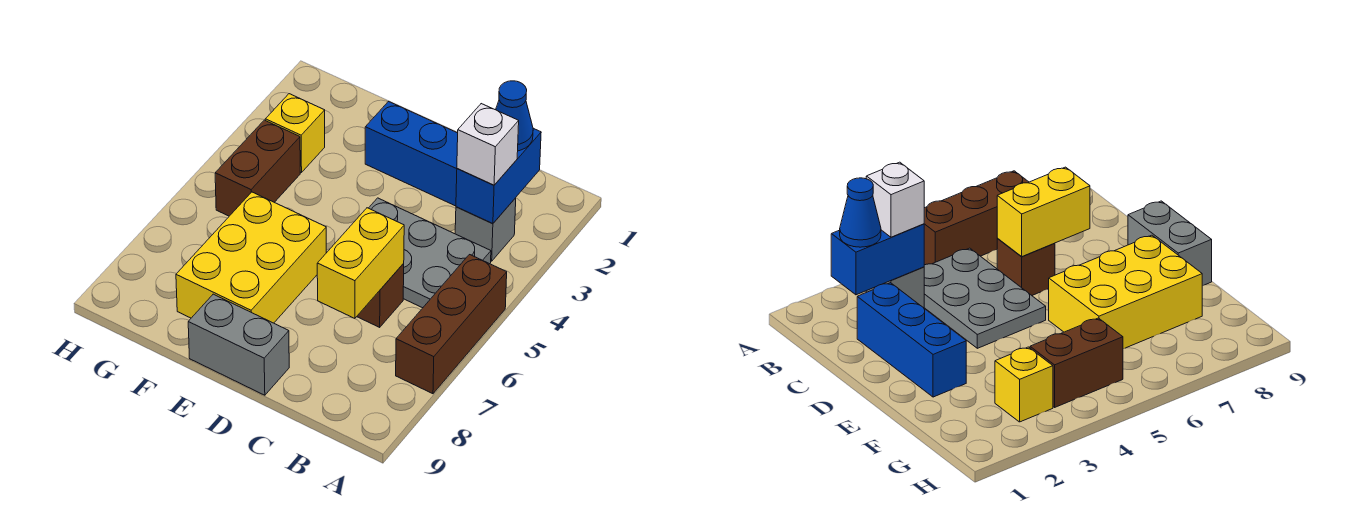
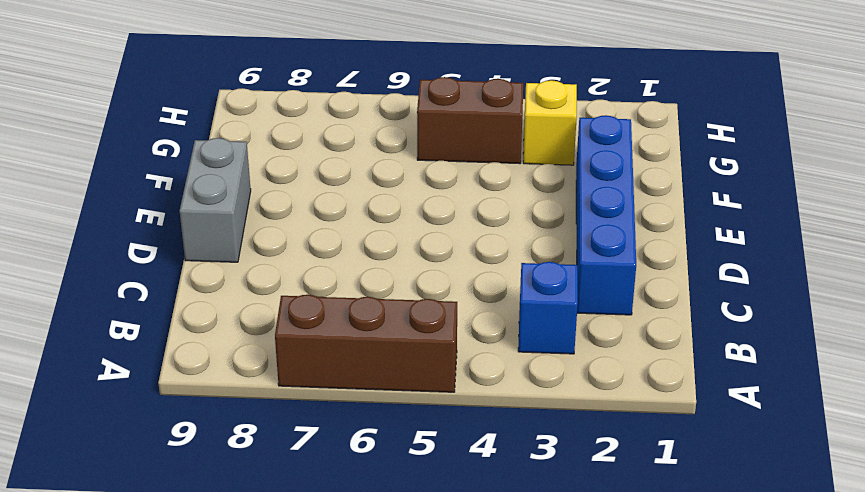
blue 1x1 brick [518,262,578,354] -> grey 1x1 brick [455,198,516,261]
blue 1x4 brick [576,115,636,315] -> blue 1x3 brick [365,102,458,206]
none -> grey 2x3 plate [369,198,491,308]
none -> brown 1x1 brick [357,264,404,327]
none -> yellow 2x3 brick [176,192,326,323]

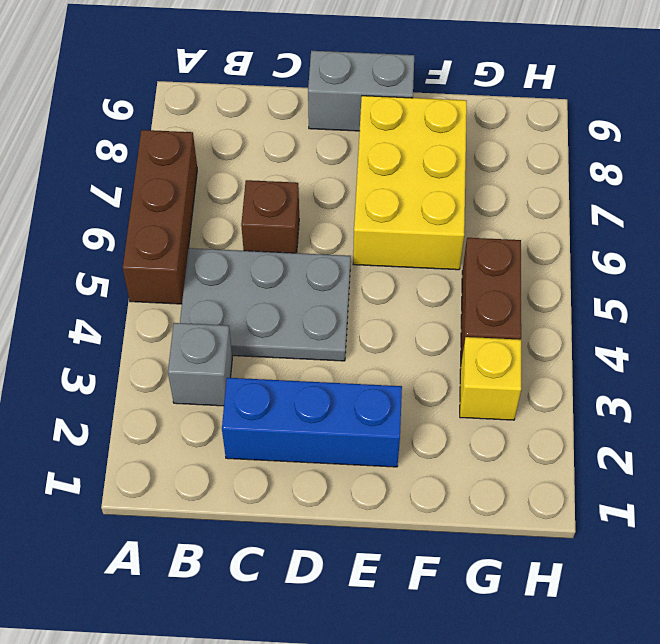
none -> blue 1x2 brick [456,128,541,224]
none -> yellow 1x2 brick [317,208,404,319]
none -> blue 1x1 cone [496,81,533,151]

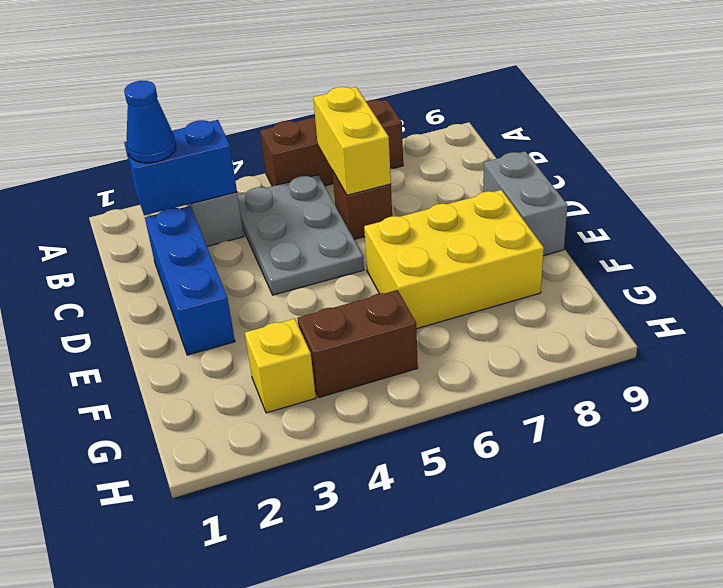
yellow 1x2 brick [313,87,391,195] -> yellow 1x2 brick turned to [317,208,404,319]
none -> white 1x1 brick [457,104,519,185]

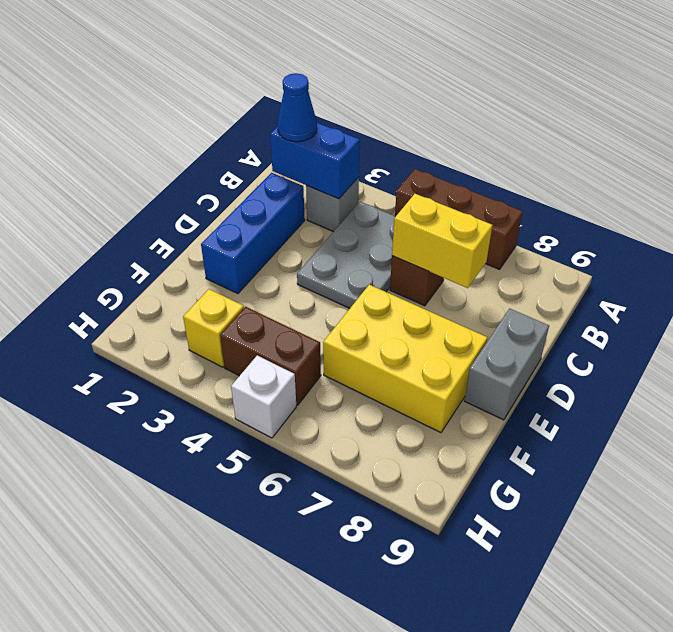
white 1x1 brick [231,355,296,438] -> white 1x1 brick moved to [457,104,519,185]

